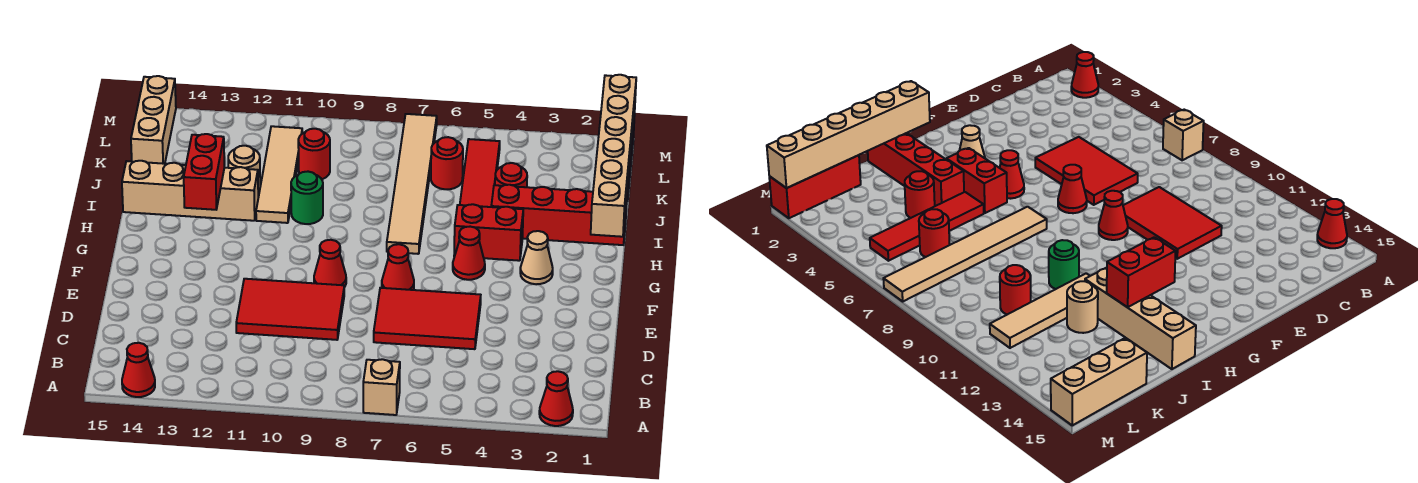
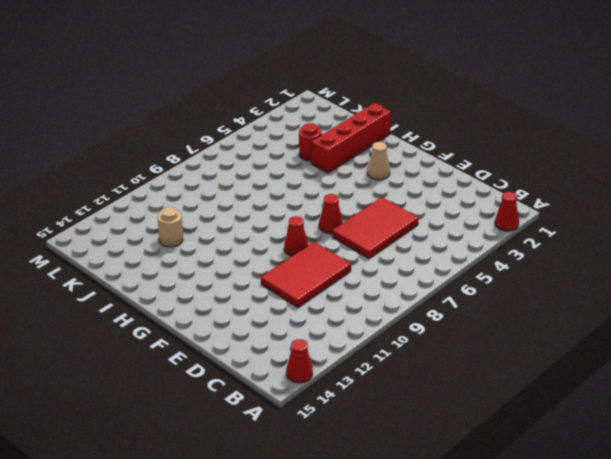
none -> tan 1x1 brick [363,359,400,415]
none -> red 1x1 cone [453,227,485,280]
none -> red 1x2 brick [454,204,523,261]

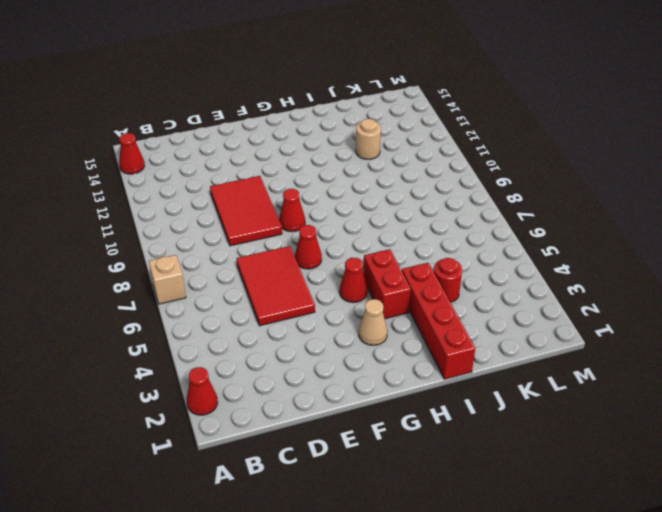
none -> tan 1x6 tile [387,114,437,254]
none -> red 1x4 tile [460,139,500,207]
none -> green 1x1 round brick [291,172,323,224]

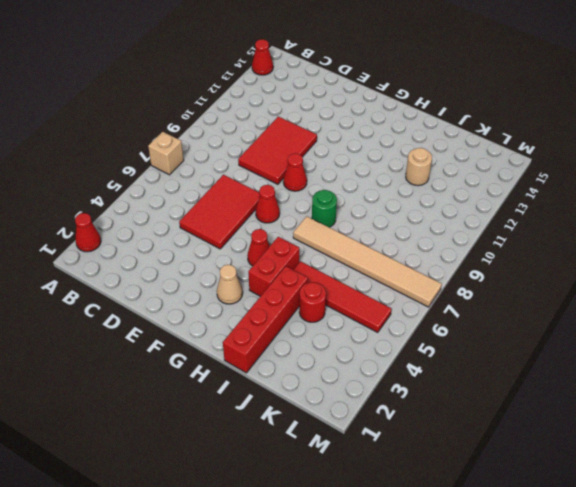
green 1x1 round brick [312,190,337,227] -> green 1x1 round brick moved to [291,172,323,224]
none -> tan 1x4 tile [256,126,302,223]
none -> tan 1x4 brick [122,161,258,221]
none -> red 1x3 brick [769,155,861,218]

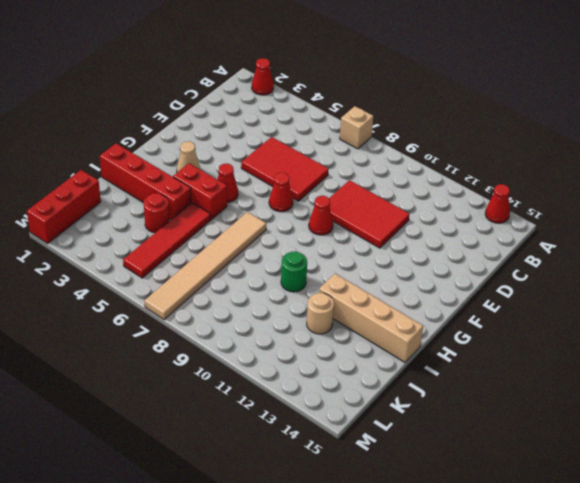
none -> tan 1x4 tile [256,126,302,223]
none -> red 1x1 round brick [431,137,463,189]
none -> red 1x1 round brick [298,129,330,179]

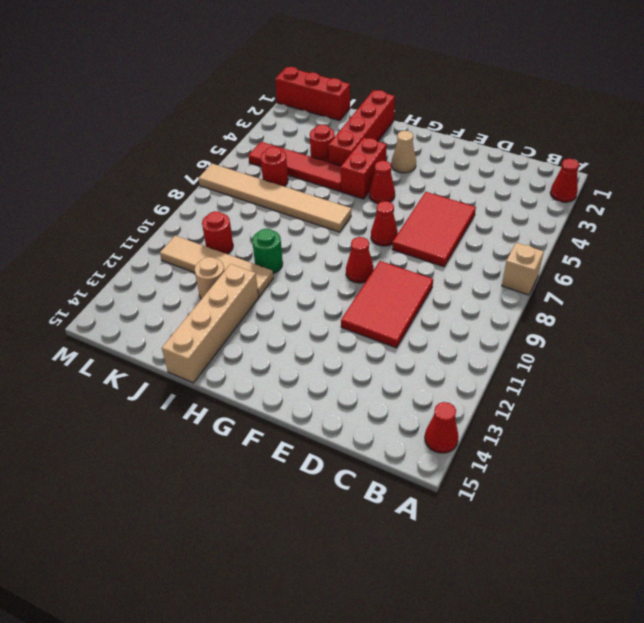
none -> tan 1x3 brick [131,76,176,164]
none -> tan 1x6 brick [591,75,636,237]
none -> red 1x2 brick [184,134,224,210]

